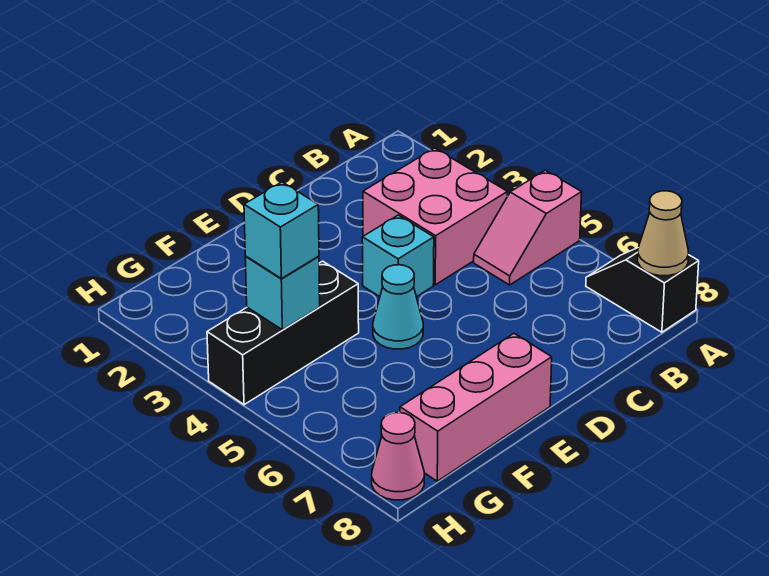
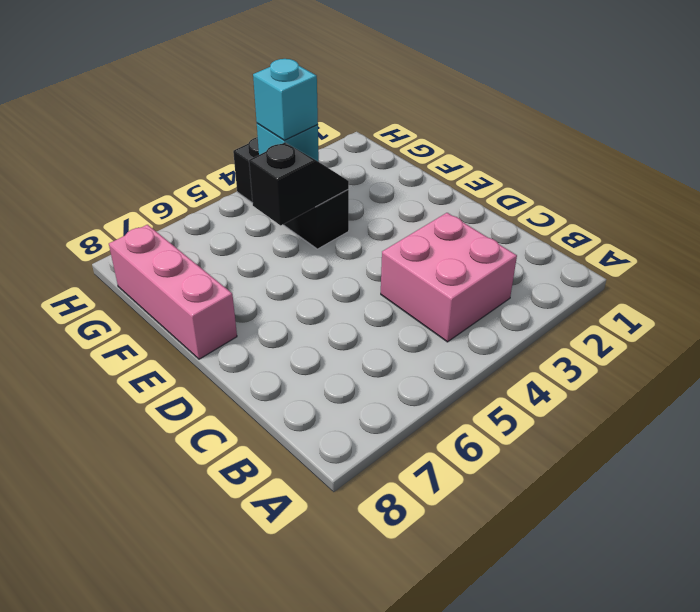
black 1x2 slope [249,142,349,225] -> black 1x2 slope moved to [586,248,699,332]
none -> pink 1x2 slope [474,170,582,285]
none -> cyan 1x1 brick [362,215,434,297]

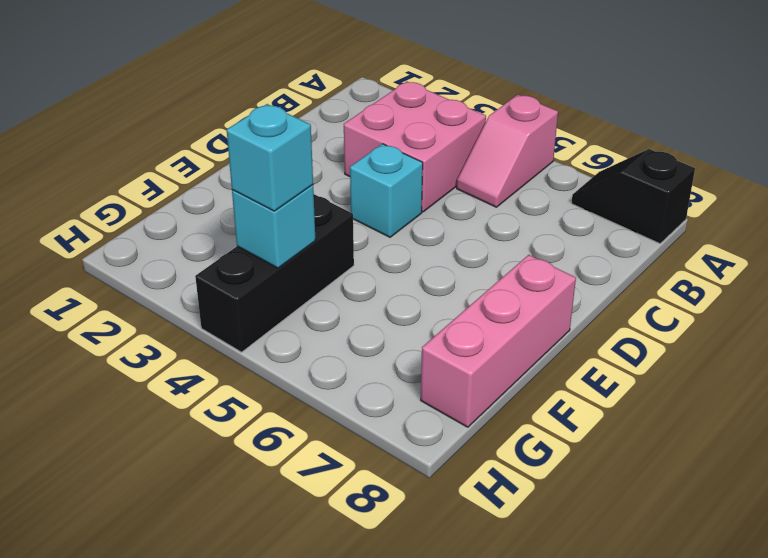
none -> cyan 1x1 cone [373,265,423,349]
none -> pink 1x1 cone [372,413,424,500]

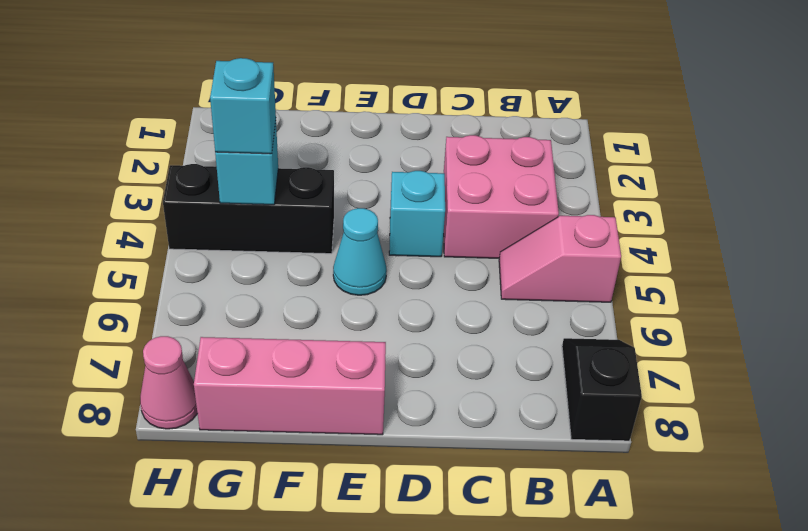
none -> tan 1x1 cone [637,191,689,276]

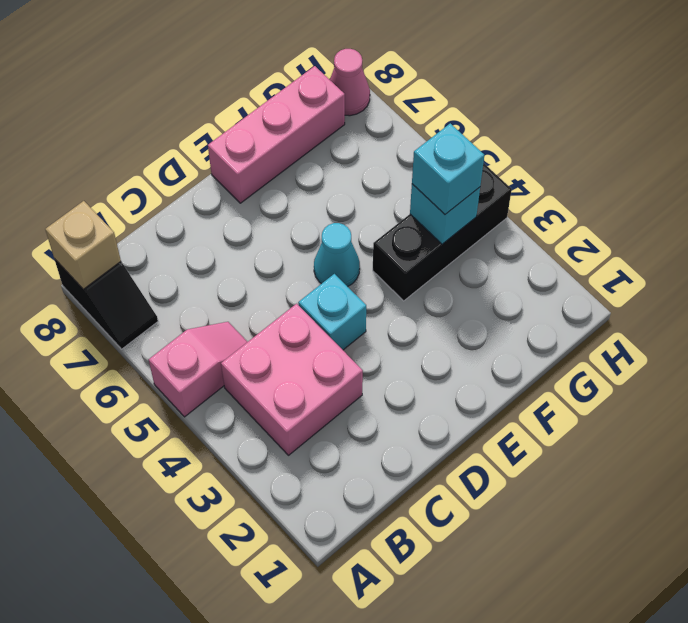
tan 1x1 brick [45,201,121,289] -> tan 1x1 cone [637,191,689,276]

